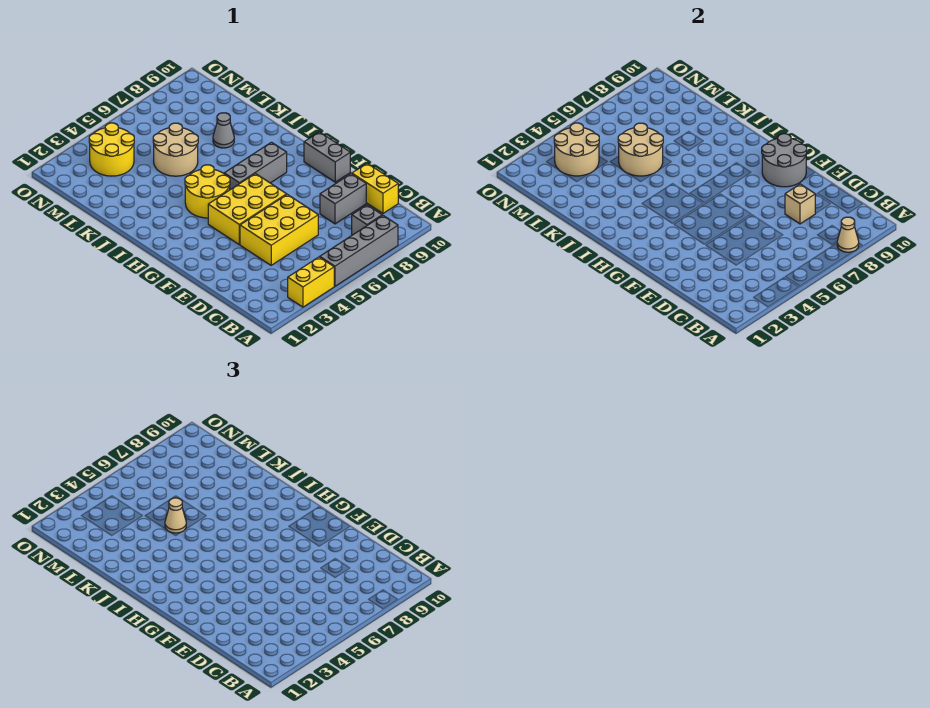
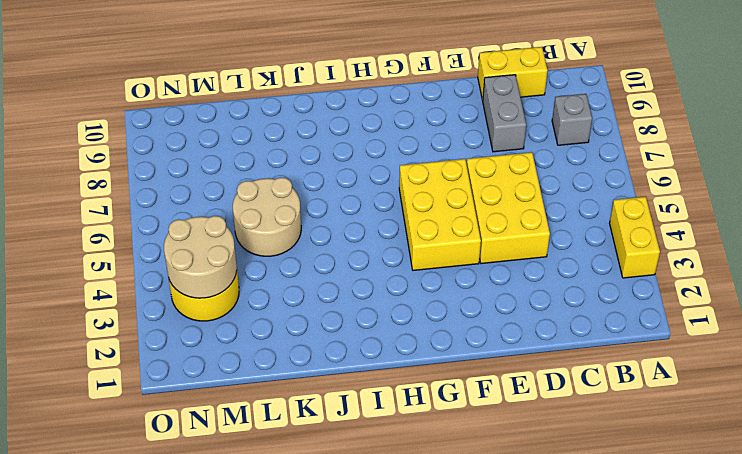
none -> grey 1x4 brick [320,215,398,286]
none -> grey 1x2 brick [304,132,350,182]
none -> yellow 2x2 round brick [185,165,230,218]

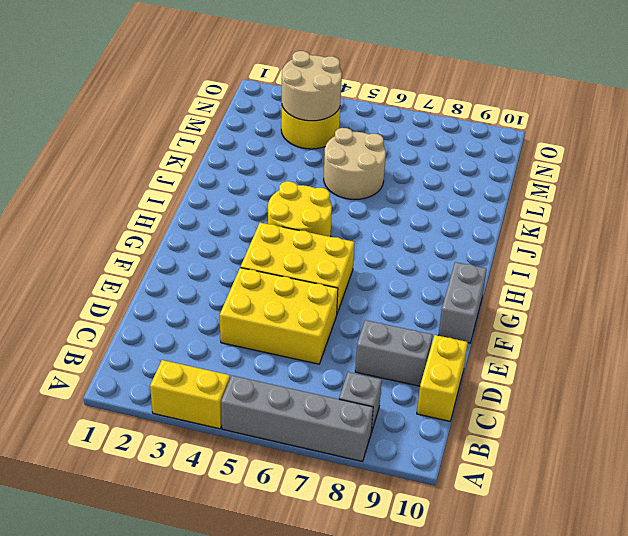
none -> grey 1x3 brick [224,142,287,190]
none -> grey 1x1 cone [213,113,234,148]
none -> tan 1x1 cone [837,217,859,252]

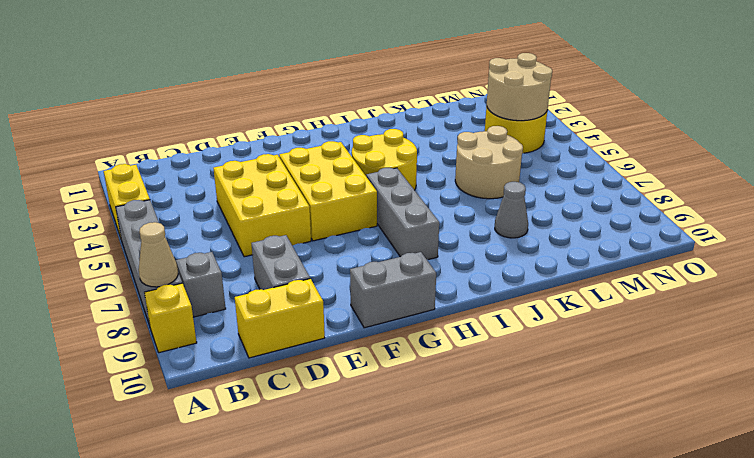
yellow 1x1 brick [144,283,197,353] -> none
none -> tan 1x1 brick [785,184,815,224]
none -> grey 2x2 round brick [762,134,807,187]
none -> tan 2x2 round brick [618,123,663,176]

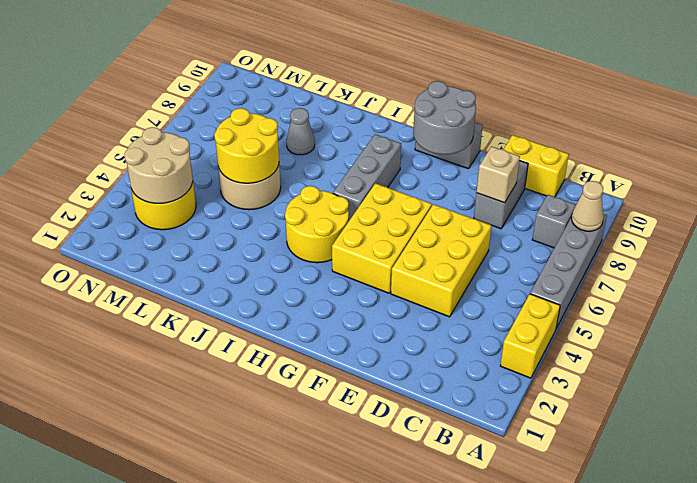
yellow 2x2 round brick [214,108,279,183] -> tan 2x2 round brick [618,123,663,176]
none -> tan 1x1 cone [165,498,186,533]

